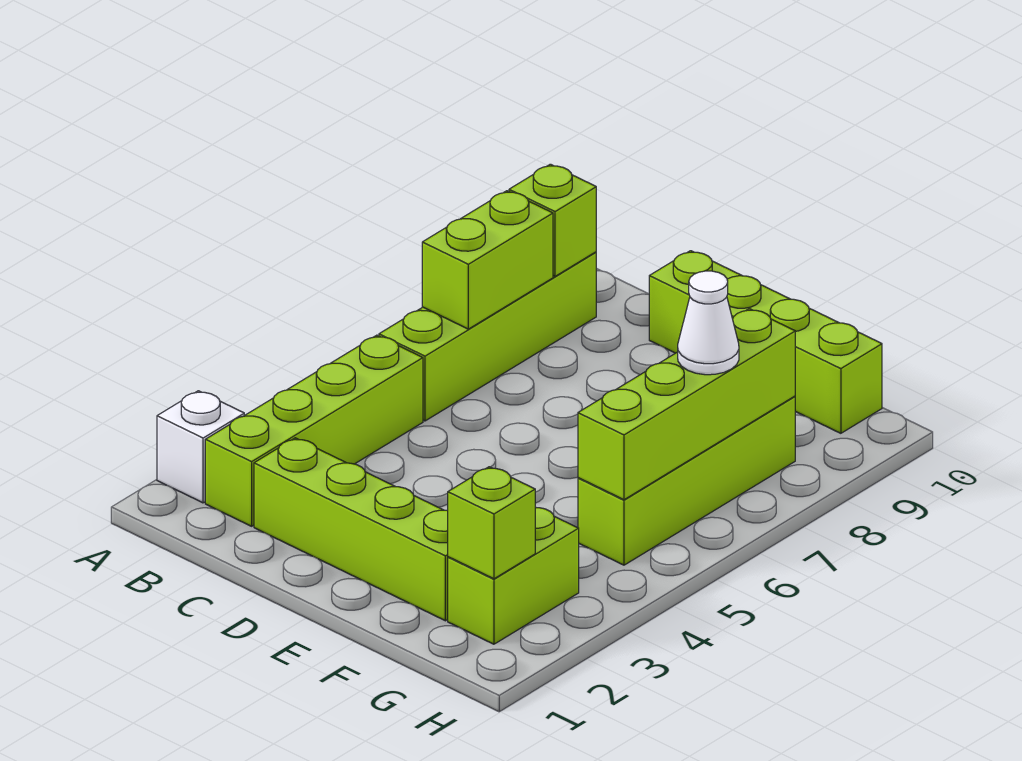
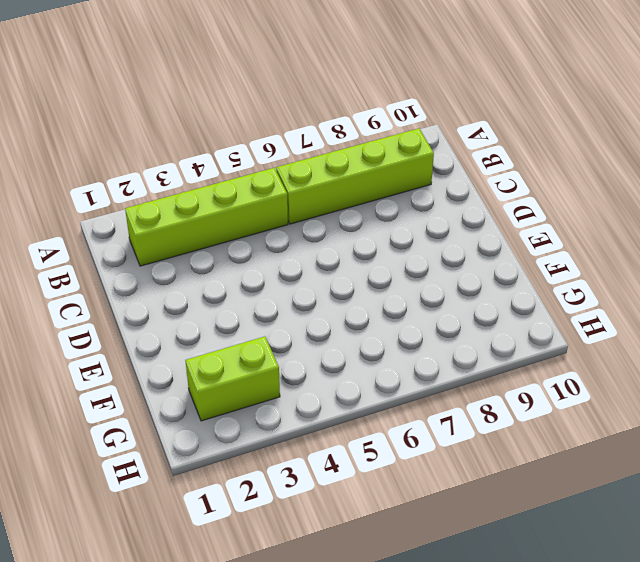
none -> white 1x1 brick [157,391,244,503]
none -> lime 1x4 brick [254,438,448,621]
none -> lime 1x4 brick [649,251,882,433]

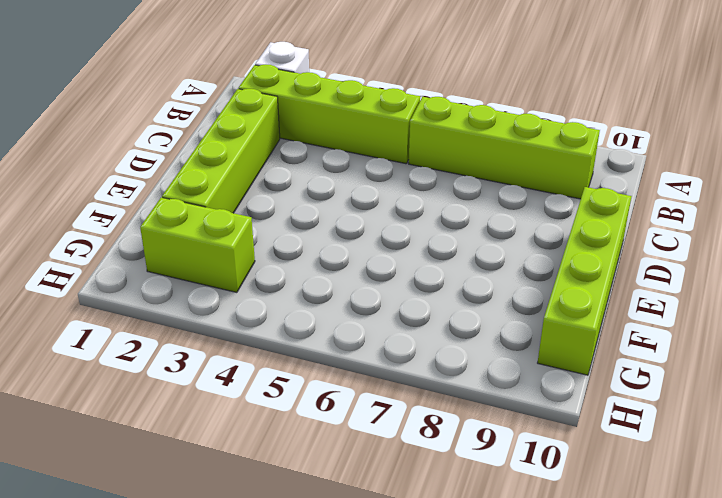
none -> lime 1x4 brick [578,396,795,565]
none -> lime 1x2 brick [422,191,553,329]
none -> lime 1x1 brick [509,164,596,276]

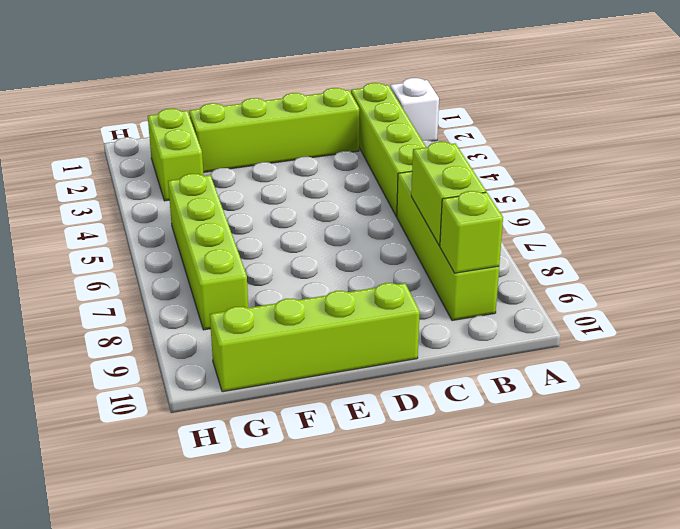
none -> lime 1x1 brick [448,467,536,579]
none -> lime 1x4 brick [578,309,795,500]
none -> white 1x1 cone [678,271,739,375]

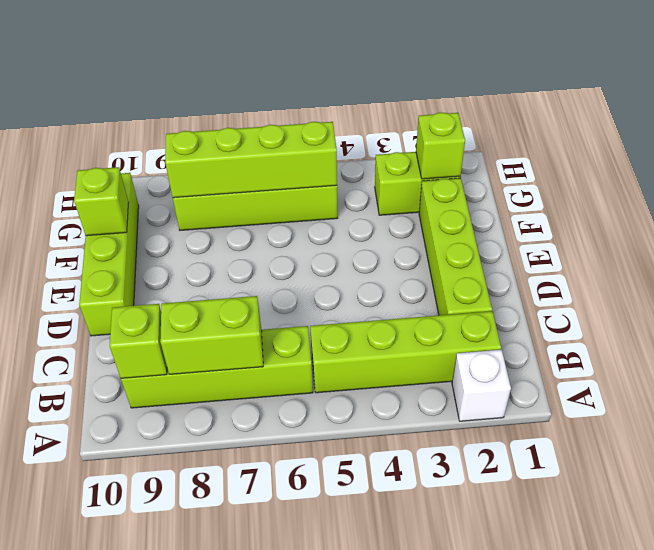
lime 1x1 brick [74,167,129,236] -> none
none -> white 1x1 cone [678,271,739,375]

